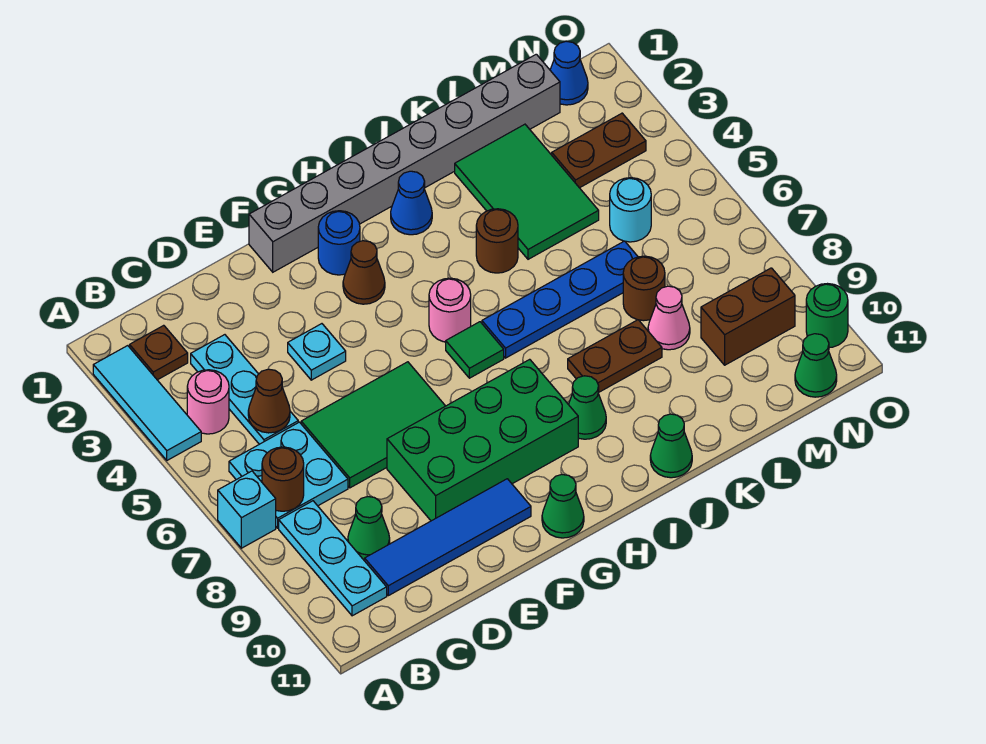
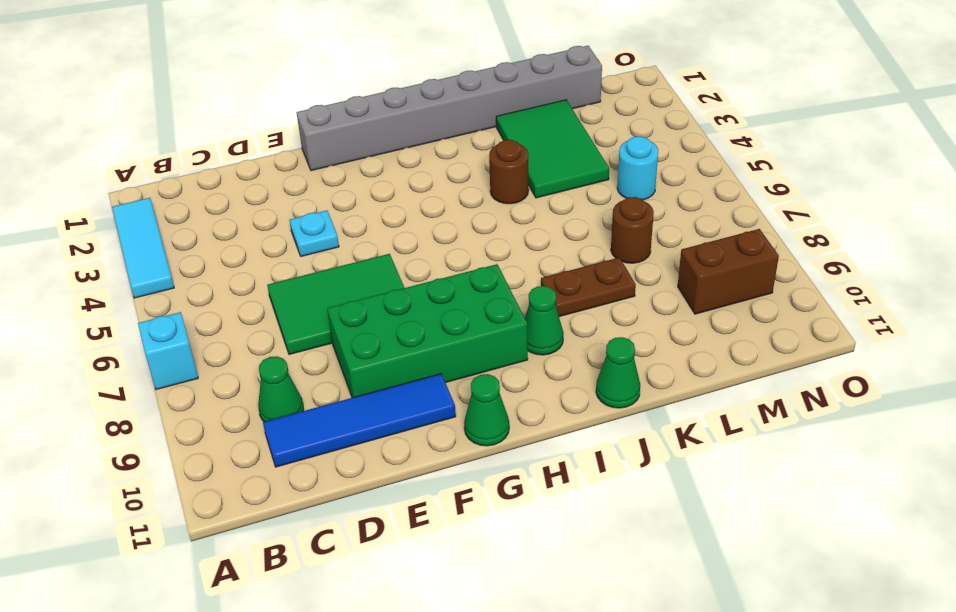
none -> brown 1x1 plate [130,325,188,380]
none -> pink 1x1 round brick [187,370,229,434]
none -> cyan 2x2 plate [229,422,348,528]
none -> cyan 1x3 plate [279,501,387,616]

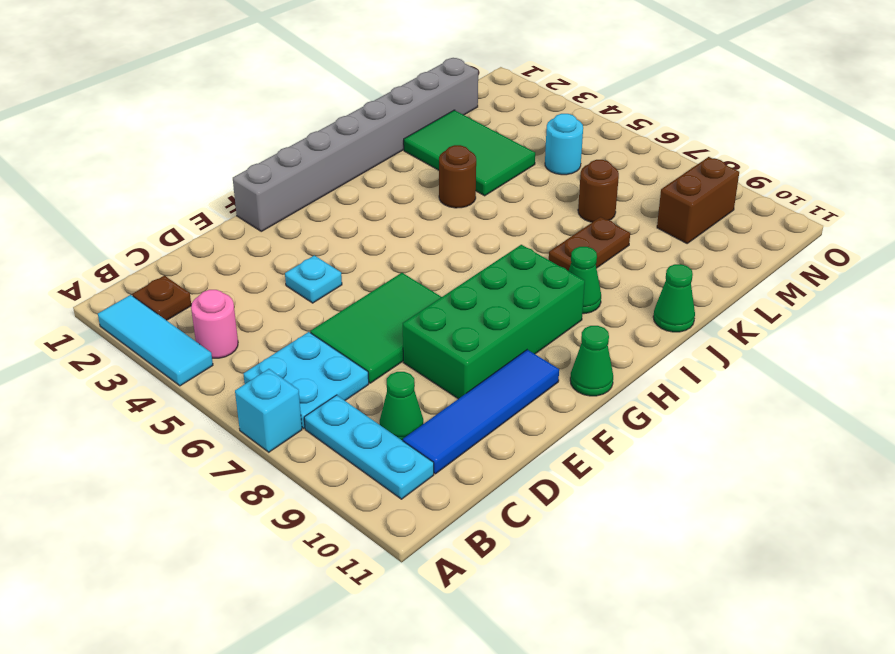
none -> cyan 1x3 plate [191,335,298,444]
none -> blue 1x1 round brick [318,211,360,275]
none -> brown 1x1 cone [343,241,385,304]
none -> pink 1x1 round brick [429,278,471,342]

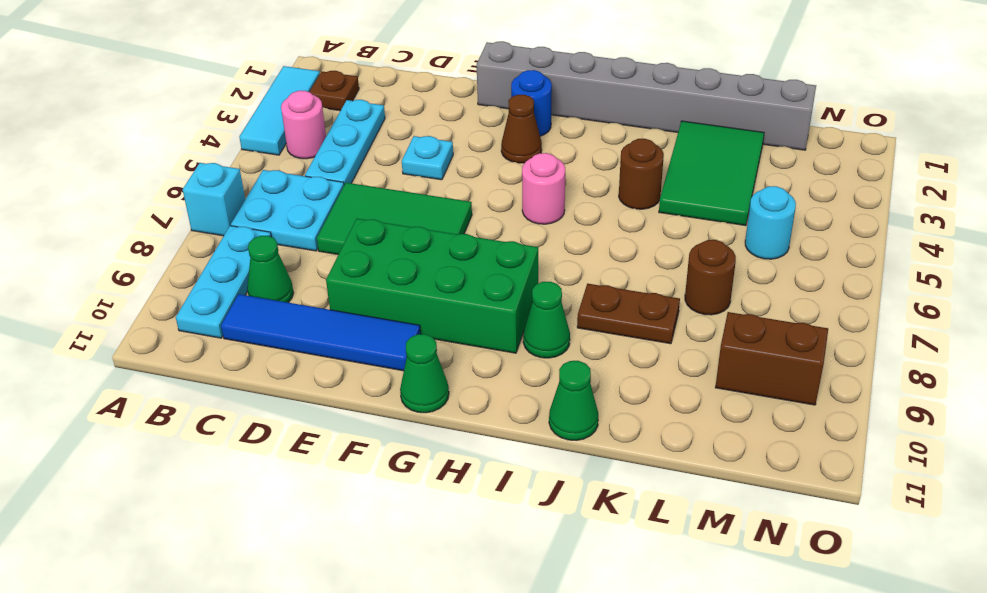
none -> green 1x1 tile [446,322,504,378]
none -> blue 1x1 cone [391,171,432,235]
none -> blue 1x4 plate [482,241,638,358]
none -> pink 1x1 cone [648,286,690,350]

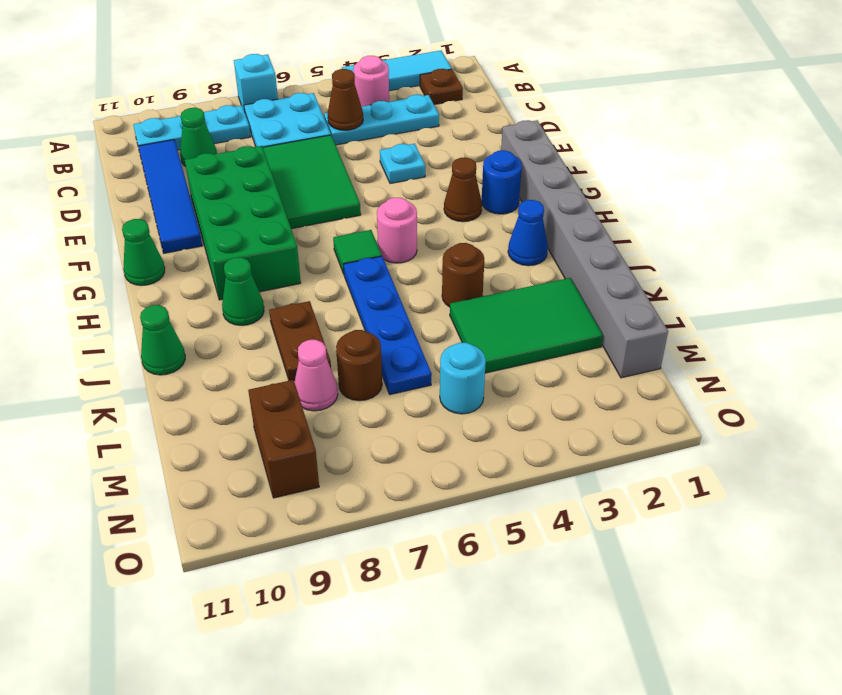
none -> brown 1x2 plate [552,113,646,188]
none -> blue 1x1 cone [550,41,588,105]
none -> green 1x1 cone [795,334,837,397]
none -> green 1x1 round brick [806,284,848,348]

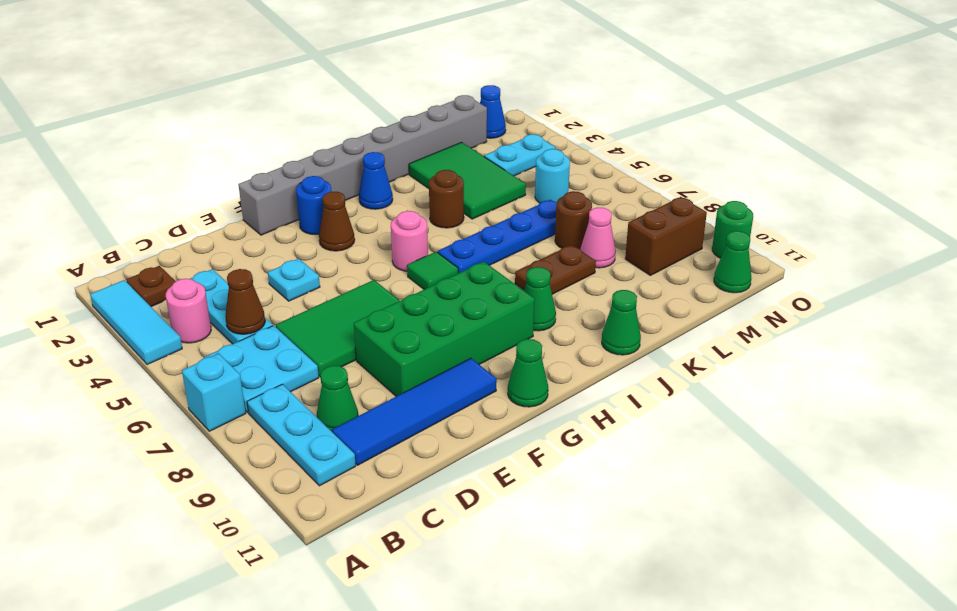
cyan 1x2 plate [484,134,555,176] -> brown 1x2 plate [552,113,646,188]
none -> brown 1x1 round brick [262,447,304,511]

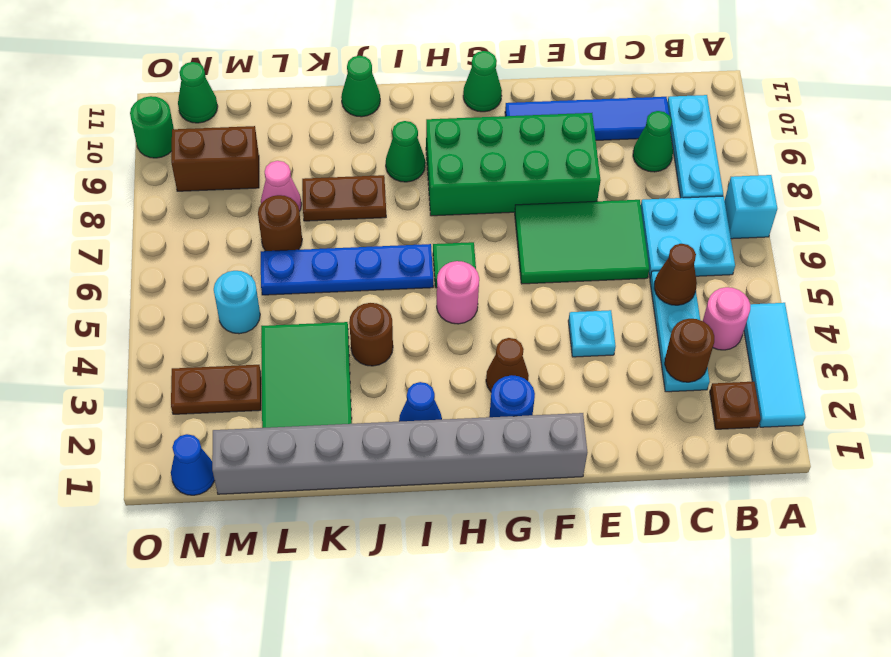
brown 1x1 round brick [665,319,714,382] -> brown 1x1 round brick moved to [262,447,304,511]

